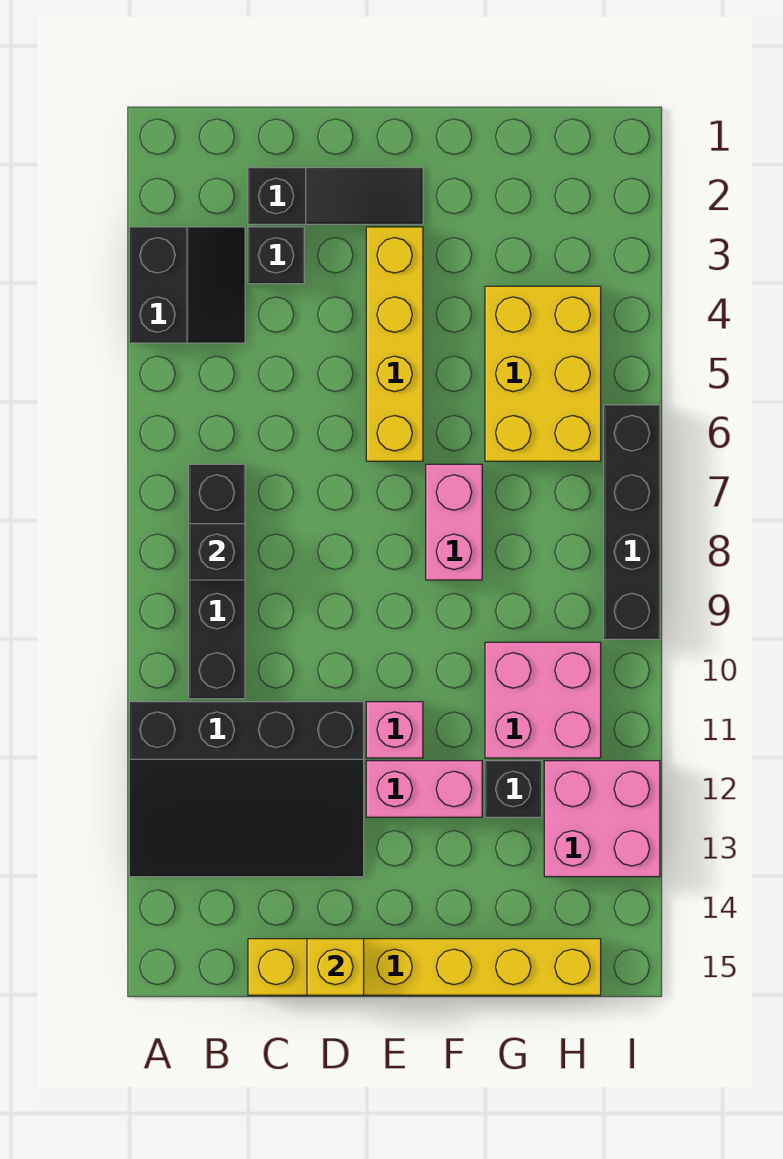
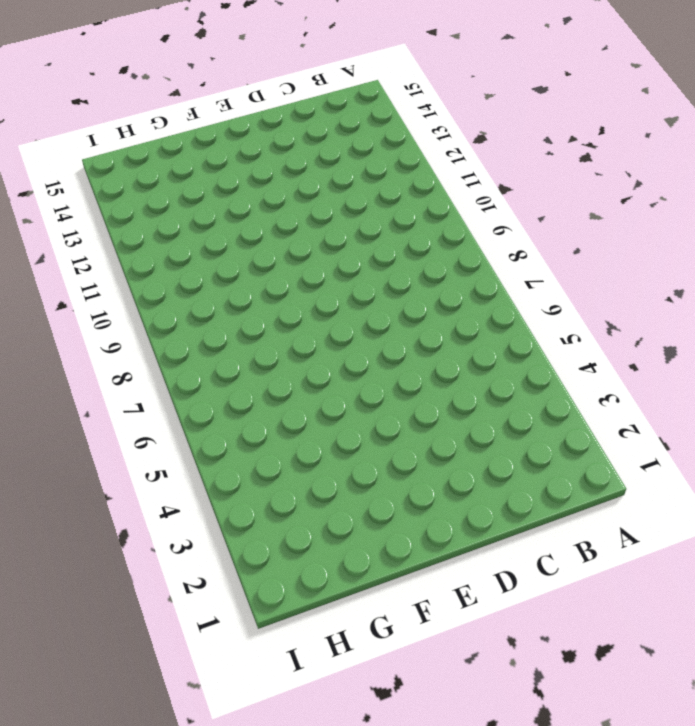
none -> black 2x2 slope [129,227,245,343]
none -> black 3x4 slope [129,702,364,877]
none -> black 1x4 brick [189,464,245,699]

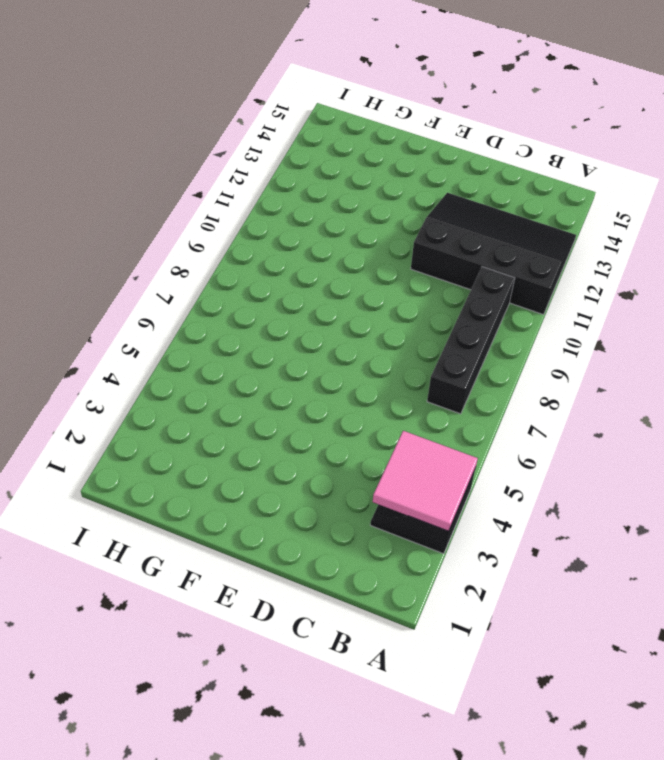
pink 2x2 tile [373,431,478,531] -> none
none -> black 1x3 slope [248,168,423,224]
none -> black 1x1 brick [248,227,304,284]
none -> yellow 1x6 brick [248,939,601,995]

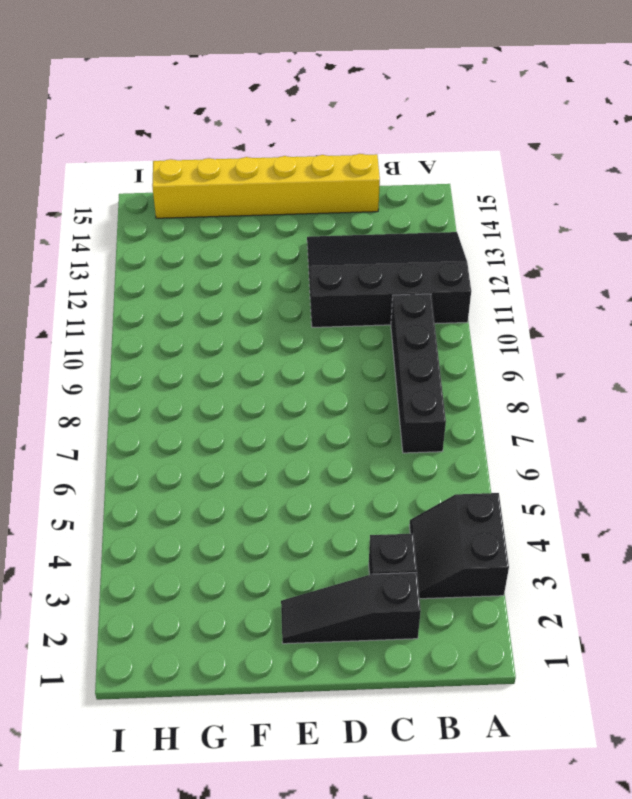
none -> yellow 1x4 brick [366,227,423,461]
none -> pink 1x1 brick [366,702,423,758]
none -> pink 1x2 brick [366,761,482,817]

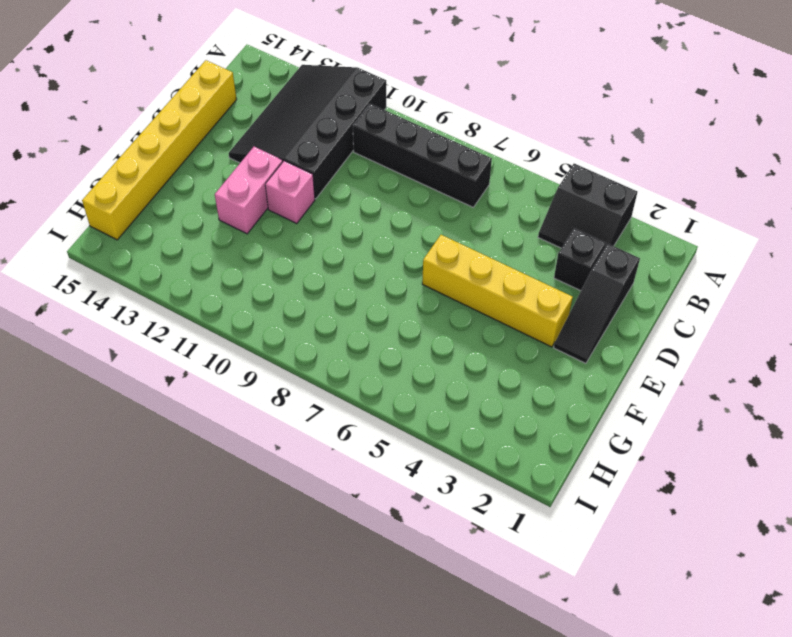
none -> pink 1x2 brick [426,464,482,580]
none -> yellow 2x3 brick [485,286,601,461]
none -> pink 2x2 brick [485,642,601,758]

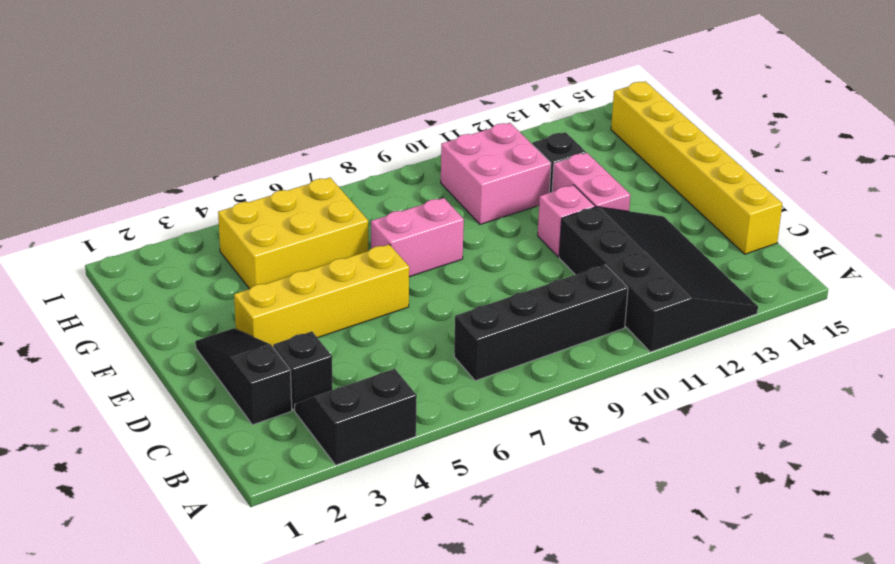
none -> pink 2x2 brick [544,761,660,877]
none -> black 1x4 brick [604,405,660,639]
none -> black 1x1 brick [189,524,245,580]

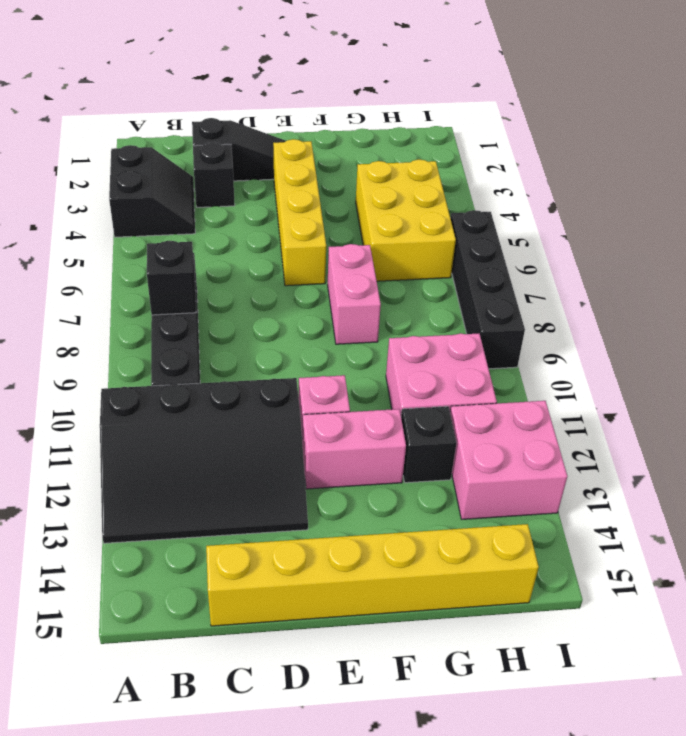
none -> yellow 1x1 brick [307,939,364,995]

